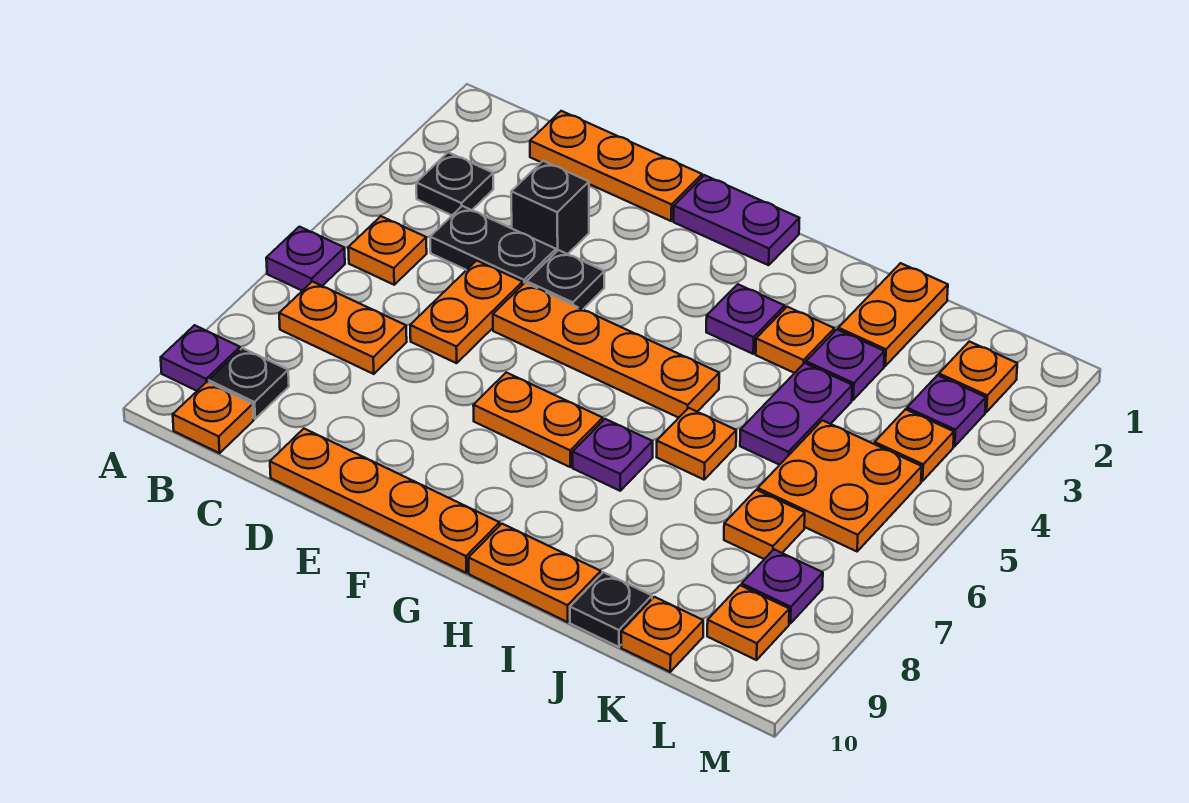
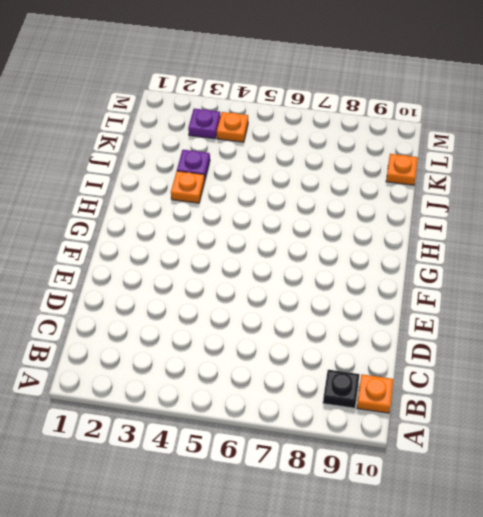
none -> purple 1x1 plate [266,227,345,291]
none -> purple 1x1 plate [161,325,240,391]
none -> black 1x1 plate [416,152,493,215]
none -> orange 1x1 plate [348,216,427,285]

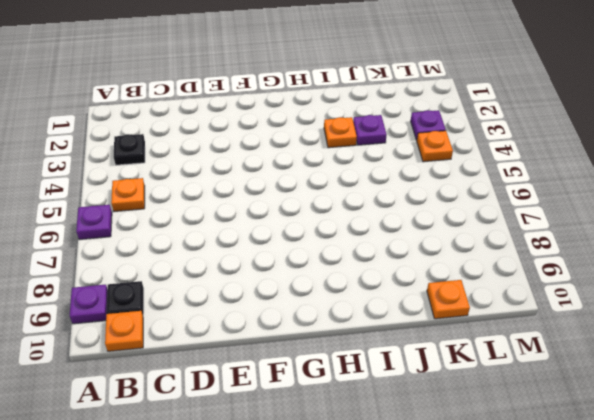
none -> orange 1x2 plate [279,281,407,374]
none -> orange 1x3 plate [530,111,702,221]
none -> black 1x2 plate [430,206,556,284]
none -> black 1x1 brick [511,161,589,254]

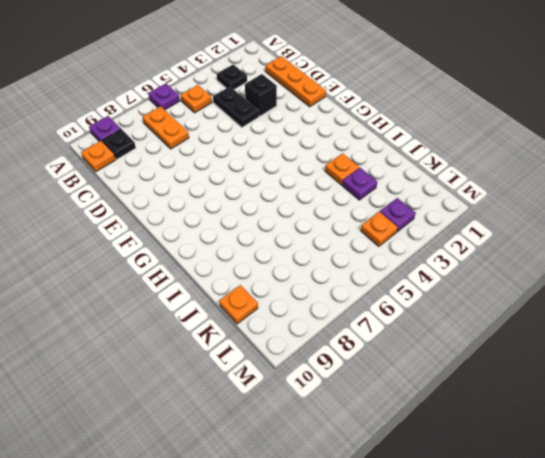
none -> orange 1x2 plate [410,260,523,363]
none -> orange 1x4 plate [270,429,500,573]
none -> black 1x1 plate [527,250,605,309]
none -> orange 1x4 plate [493,283,719,418]

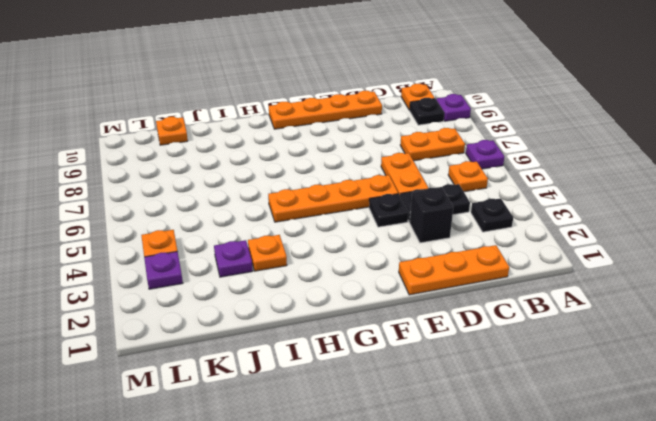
none -> purple 1x2 plate [674,175,799,265]
none -> orange 1x2 plate [473,372,603,467]
none -> purple 1x1 plate [706,284,785,354]
none -> purple 1x1 plate [573,419,653,491]

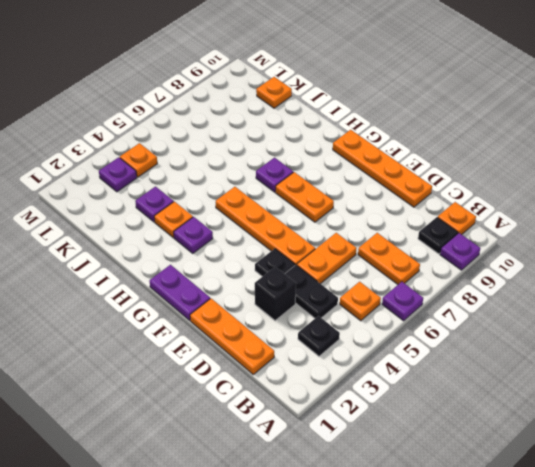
none -> orange 1x2 plate [469,524,601,622]
none -> orange 1x1 plate [657,408,736,480]
none -> orange 1x2 plate [838,263,948,366]
none -> purple 1x2 plate [740,363,852,465]

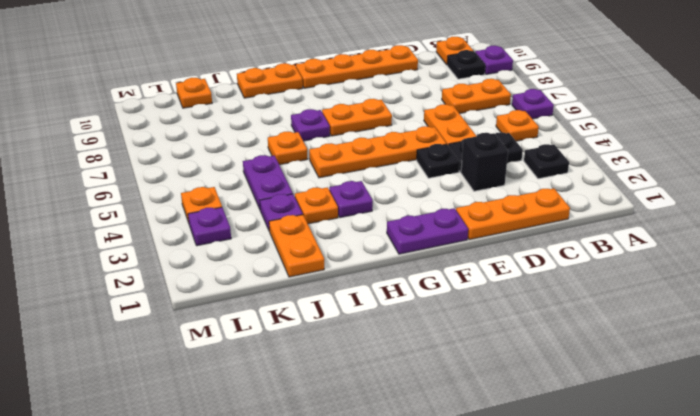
none -> black 1x1 plate [570,572,652,647]
none -> orange 2x2 plate [758,420,922,551]
none -> orange 1x1 plate [724,490,805,559]
none -> orange 1x1 plate [939,342,1017,412]

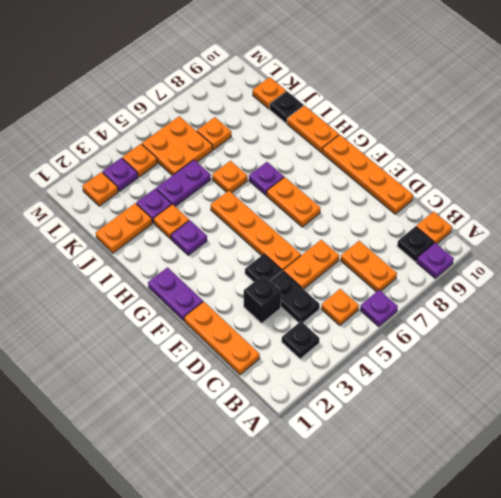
none -> purple 1x1 plate [742,550,823,624]
none -> orange 1x1 plate [707,585,789,660]

